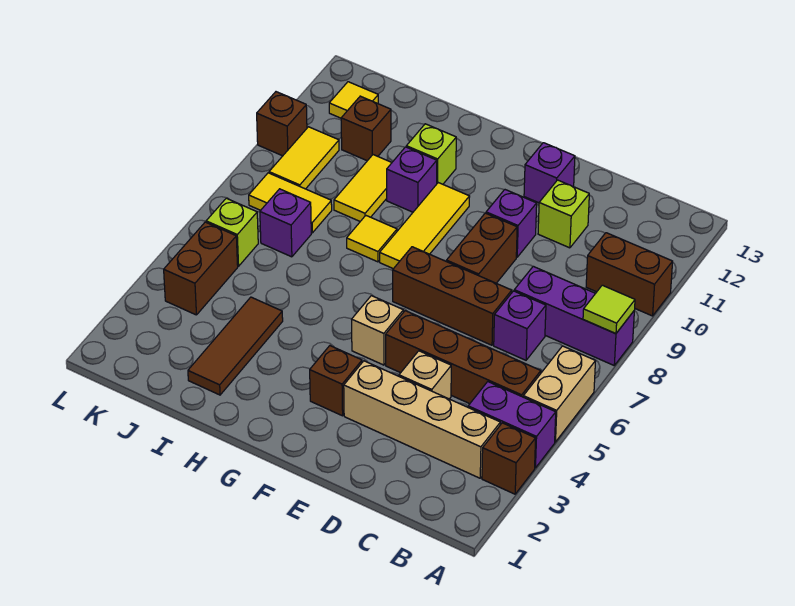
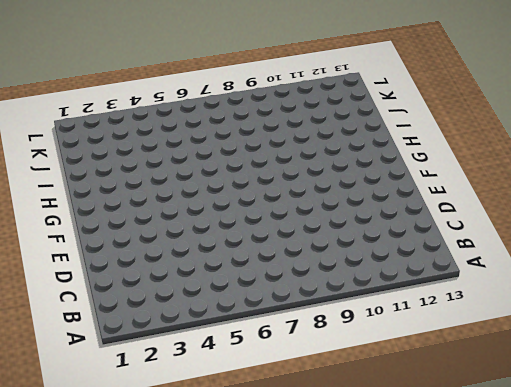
none -> brown 1x1 brick [482,423,536,494]
none -> purple 1x2 brick [468,382,556,468]
none -> tan 1x2 brick [523,346,595,442]
none -> purple 1x3 brick [514,266,634,365]

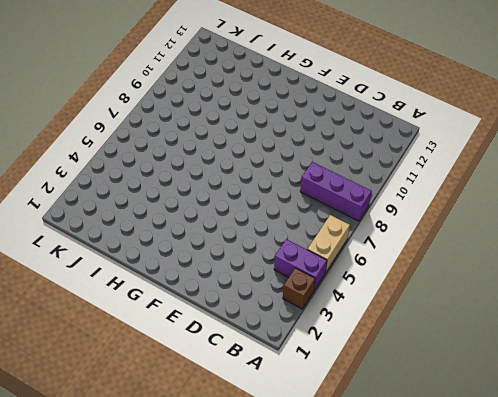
none -> brown 1x2 brick [586,233,673,316]
none -> tan 1x4 brick [344,361,500,478]
none -> brown 1x4 brick [386,311,541,404]
none -> purple 1x1 brick [494,291,546,360]

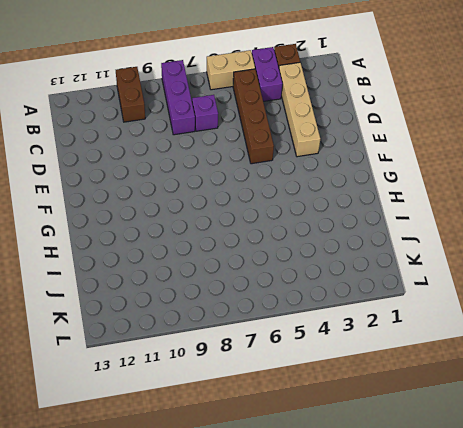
none -> tan 1x1 brick [399,351,451,399]
none -> brown 1x3 brick [393,247,512,345]
none -> lime 1x1 brick [538,180,589,248]
none -> brown 1x2 brick [447,213,517,283]

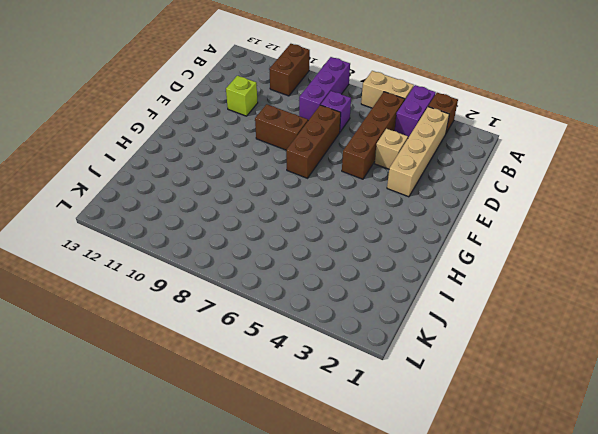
none -> purple 1x1 brick [486,190,537,257]
none -> purple 1x1 brick [524,143,575,203]
none -> brown 1x1 brick [310,346,362,416]
none -> tan 1x1 brick [352,296,403,365]

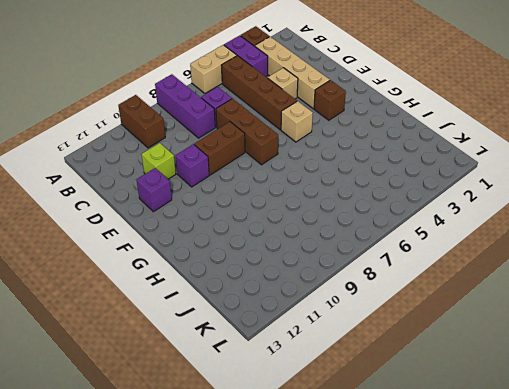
none -> yellow 1x3 tile [380,183,470,269]
none -> yellow 1x1 tile [347,216,397,262]
none -> purple 1x1 brick [387,147,437,212]
none -> lime 1x1 brick [406,124,456,184]

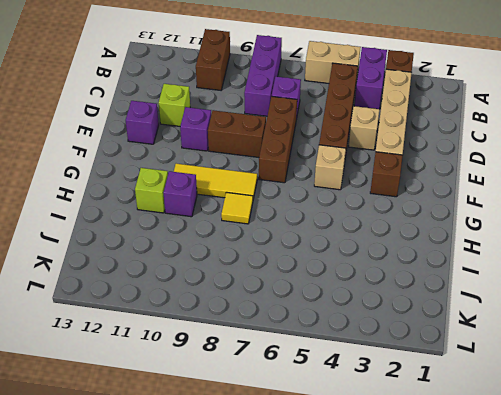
none -> brown 1x3 tile [188,297,283,395]
none -> yellow 1x2 tile [334,155,392,221]
none -> purple 1x1 brick [260,189,311,257]
none -> yellow 1x2 tile [249,173,332,233]

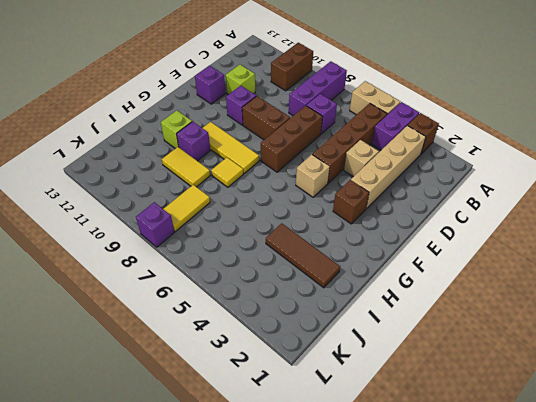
purple 1x1 brick [136,202,174,247] -> purple 1x1 brick moved to [260,189,311,257]
none -> brown 1x1 brick [341,96,391,161]
none -> brown 1x2 brick [164,222,238,315]
none -> lime 1x1 brick [206,198,258,266]
none -> yellow 1x2 tile [269,127,339,189]

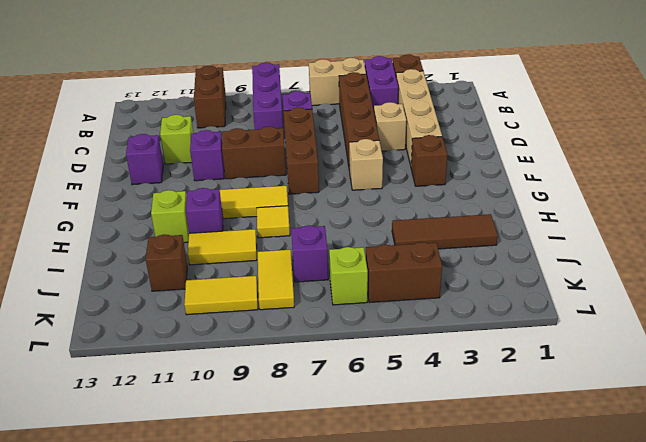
none -> yellow 1x1 tile [329,82,378,118]
none -> brown 1x1 brick [257,92,307,156]
none -> lime 1x1 tile [583,285,635,334]

